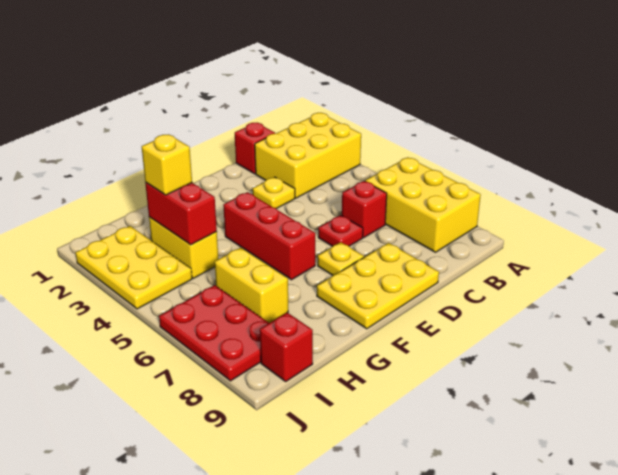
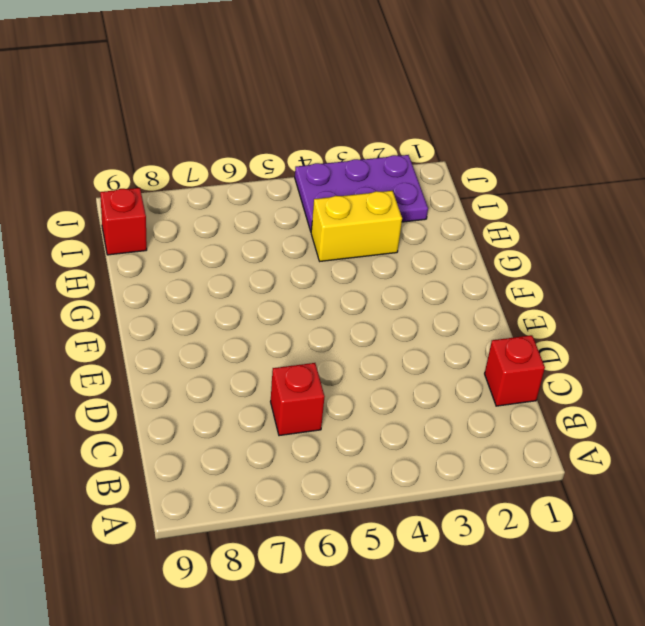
purple 2x3 plate [295,155,428,231] -> yellow 2x3 plate [76,226,192,309]
none -> yellow 2x3 brick [255,113,361,198]
none -> yellow 2x3 brick [365,157,481,252]
none -> yellow 1x1 plate [253,177,295,209]

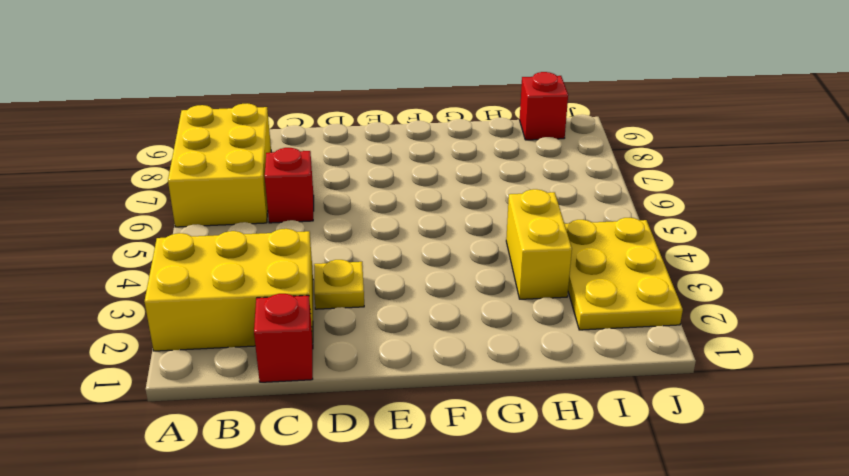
none -> red 1x1 plate [318,215,363,246]
none -> yellow 2x3 plate [317,243,439,329]
none -> yellow 1x1 plate [318,242,364,275]

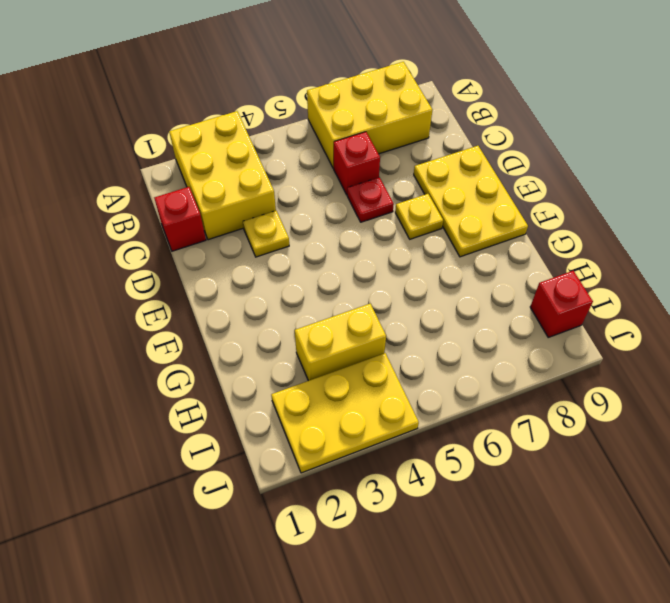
none -> red 1x3 brick [223,192,315,280]
none -> yellow 1x2 brick [215,247,288,323]
none -> red 2x3 plate [159,285,269,381]

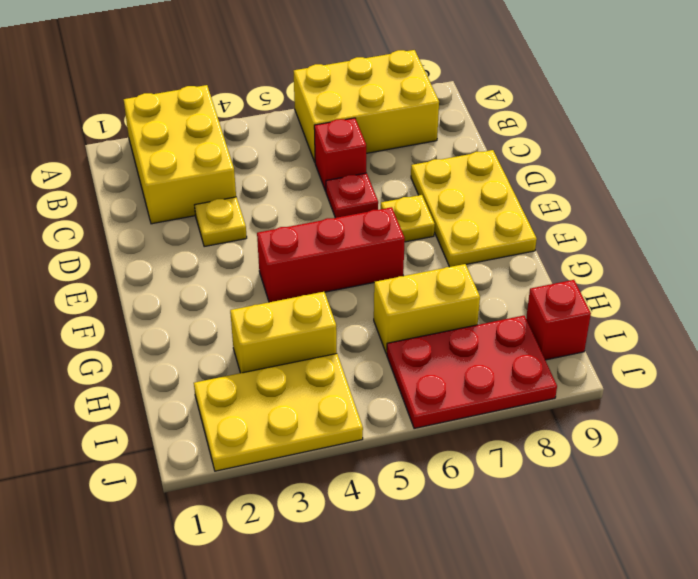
none -> red 1x1 brick [235,123,275,174]
none -> red 1x2 brick [145,183,217,245]
none -> yellow 1x1 brick [142,134,192,195]

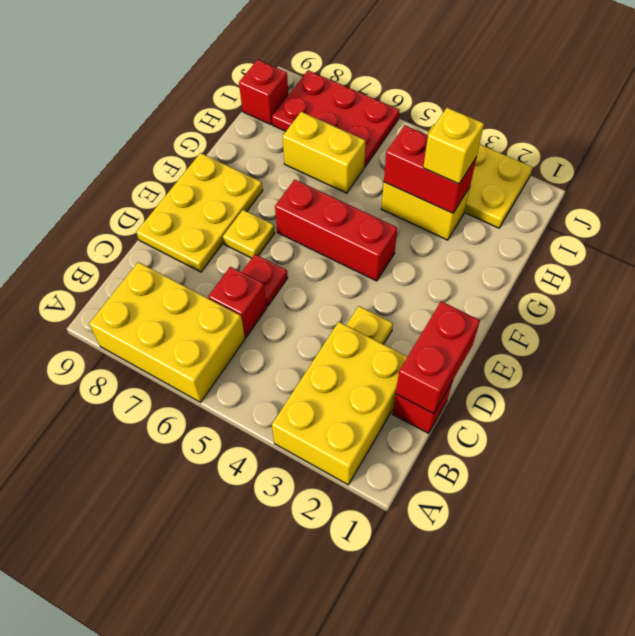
red 1x2 brick [396,301,480,414] -> none

